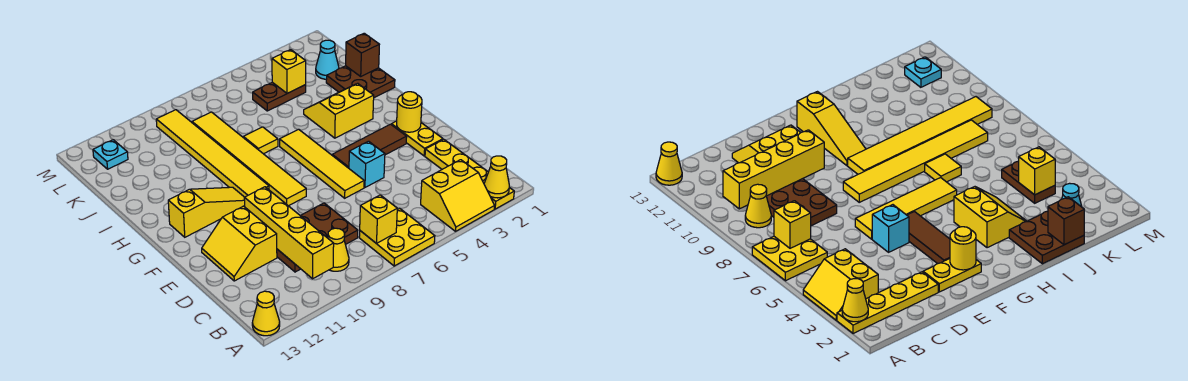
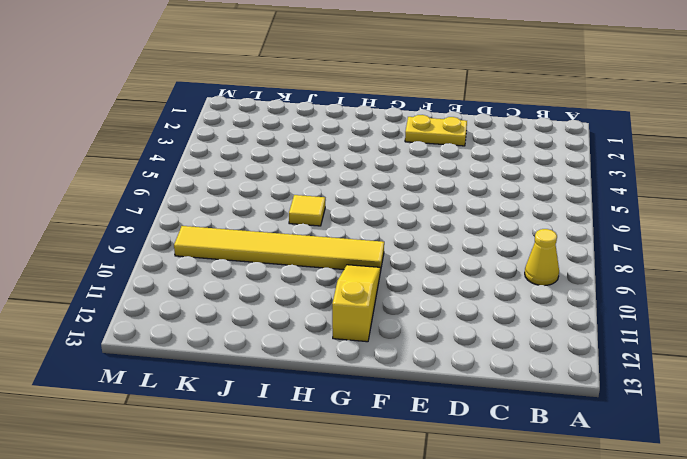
none -> yellow 1x4 plate [425,139,514,209]
none -> yellow 2x2 slope [421,160,494,231]
none -> yellow 2x2 plate [359,208,435,266]

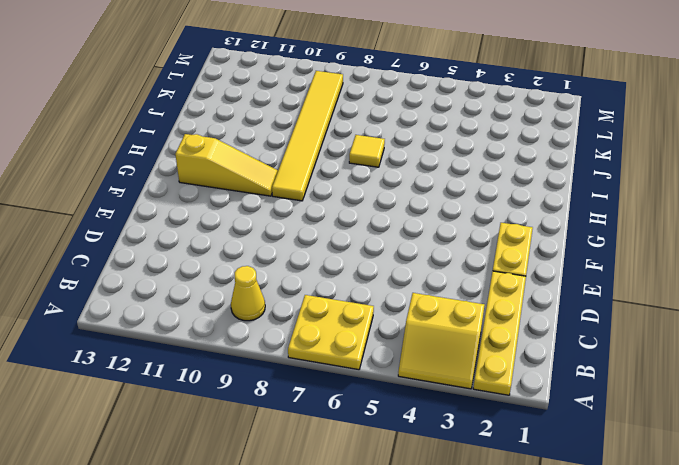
none -> yellow 1x1 cone [252,291,280,336]
none -> brown 2x3 plate [277,203,358,272]
none -> yellow 2x2 slope [202,206,277,281]

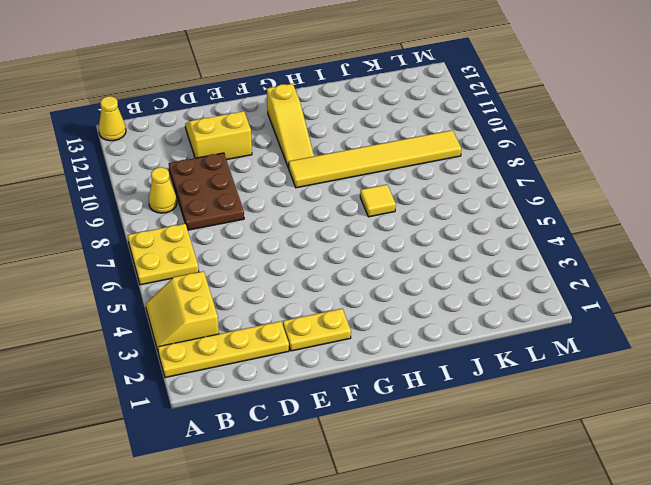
none -> cyan 1x1 brick [349,141,385,187]
none -> yellow 1x4 tile [280,129,364,198]
none -> brown 1x3 tile [332,124,407,168]

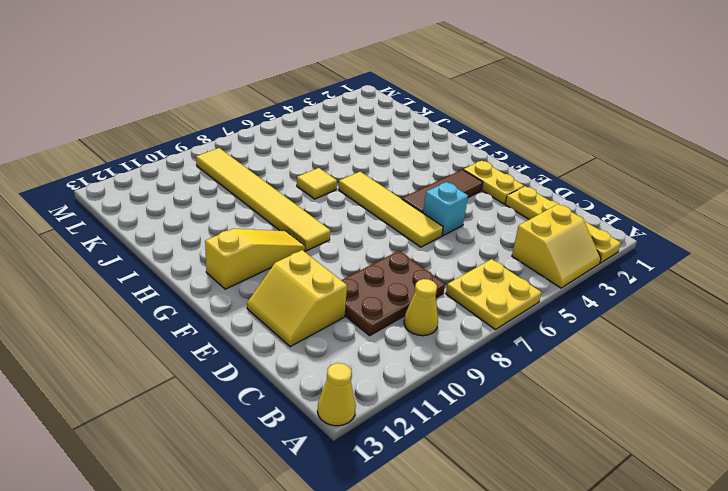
none -> yellow 1x6 tile [192,112,306,206]
none -> yellow 2x2 slope [304,83,374,138]
none -> brown 2x2 plate [326,66,395,98]

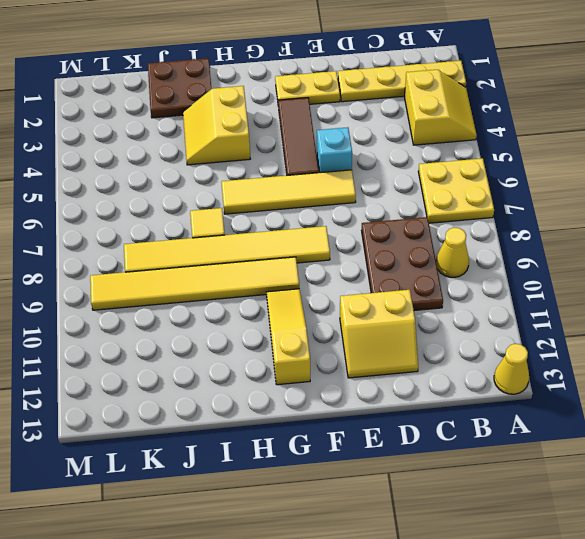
none -> cyan 1x1 cone [316,40,339,79]
none -> brown 1x2 plate [253,82,306,111]
none -> cyan 1x1 plate [93,140,128,169]

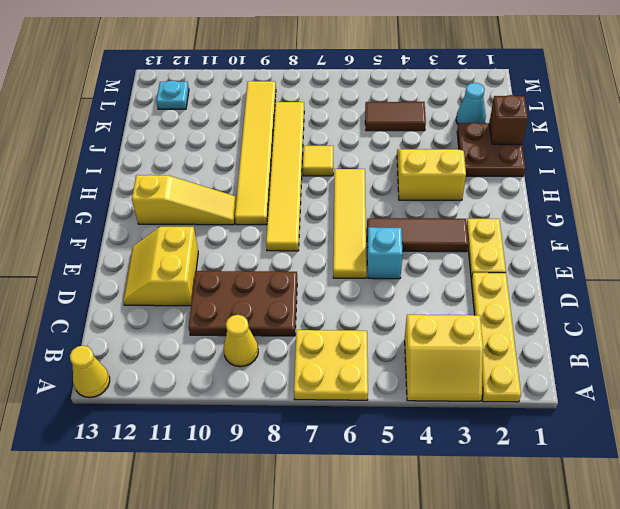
brown 1x2 tile [365,102,426,131] -> brown 1x2 plate [253,82,306,111]
none -> yellow 1x1 cone [484,156,509,198]
none -> yellow 1x1 brick [360,195,397,244]
none -> yellow 1x4 brick [244,187,334,279]

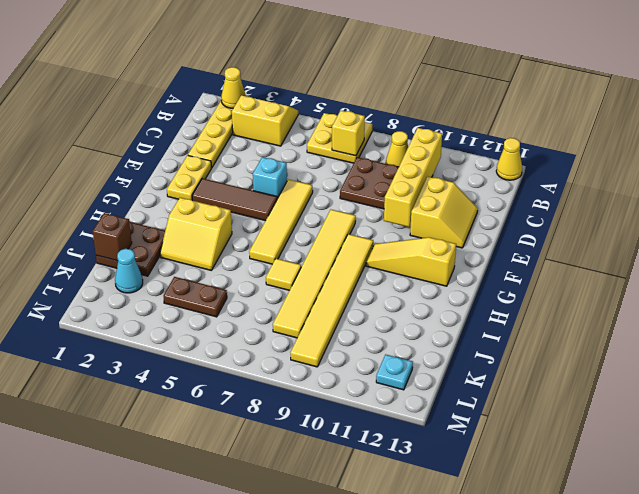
none -> yellow 1x1 round brick [397,92,422,132]
none -> yellow 1x1 brick [272,50,306,93]

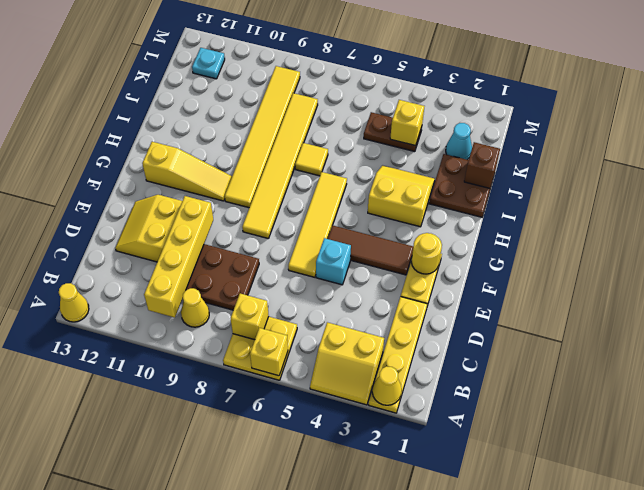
yellow 1x1 brick [250,328,288,376] -> none

